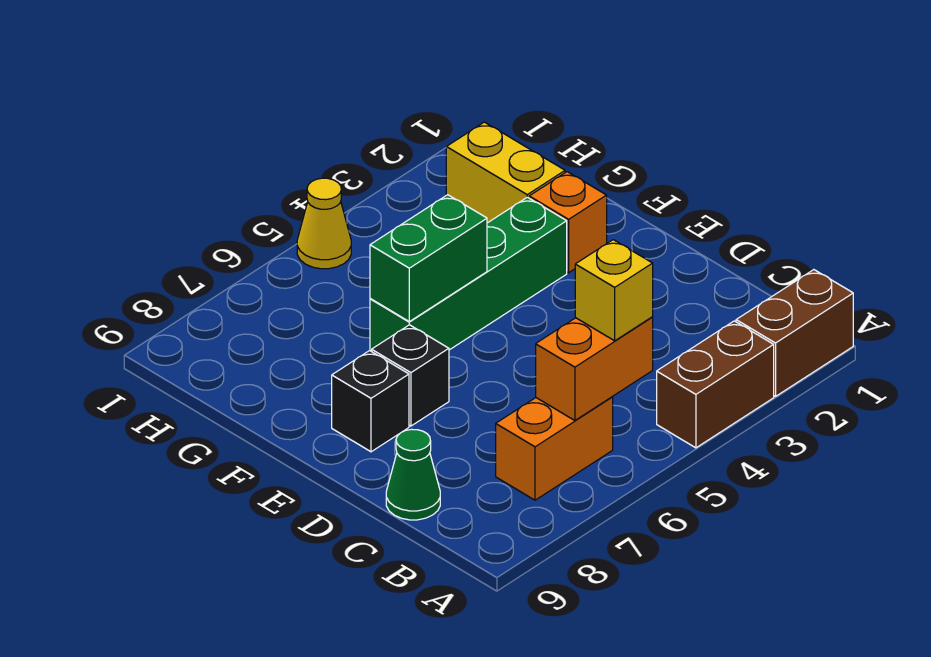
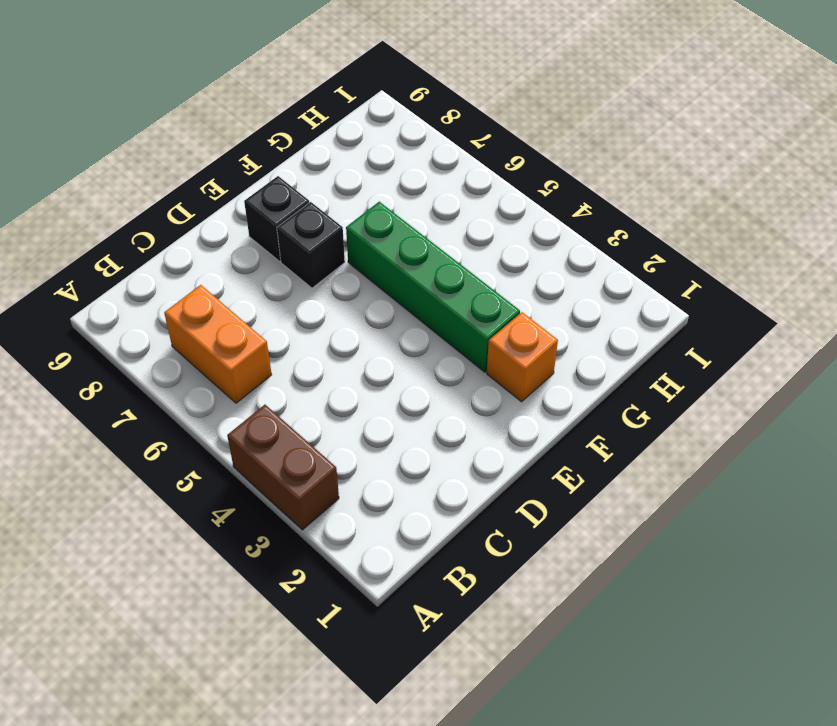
none -> brown 1x2 brick [736,270,853,396]
none -> green 1x1 cone [386,429,440,520]
none -> yellow 1x2 brick [446,122,565,223]

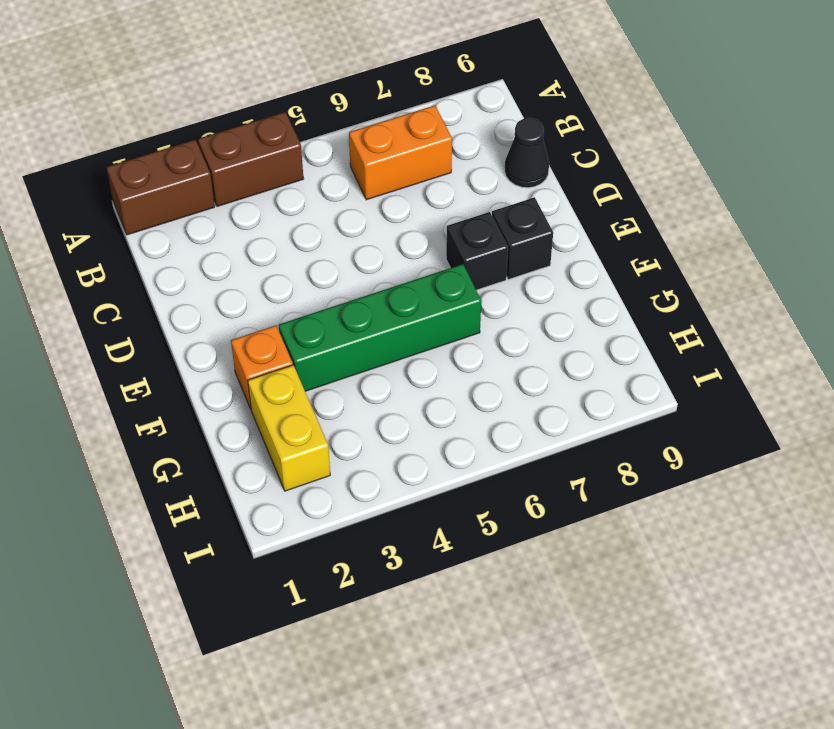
black 1x1 cone [504,118,549,188] -> green 1x1 cone [386,429,440,520]
none -> yellow 1x1 cone [297,178,351,269]
none -> orange 1x2 brick [536,317,653,420]
none -> green 1x2 brick [370,195,487,322]

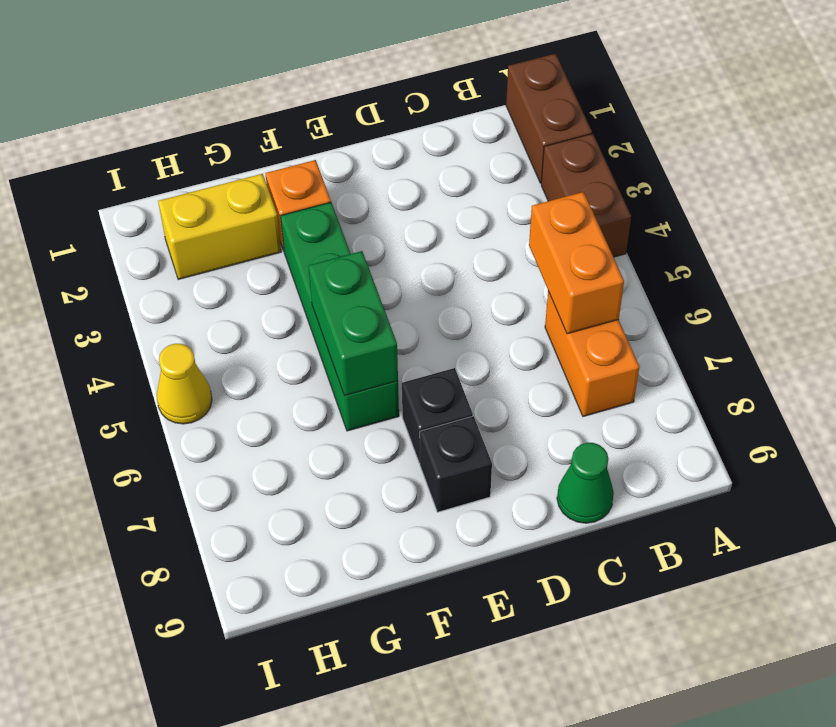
none -> yellow 1x1 brick [575,240,653,341]

